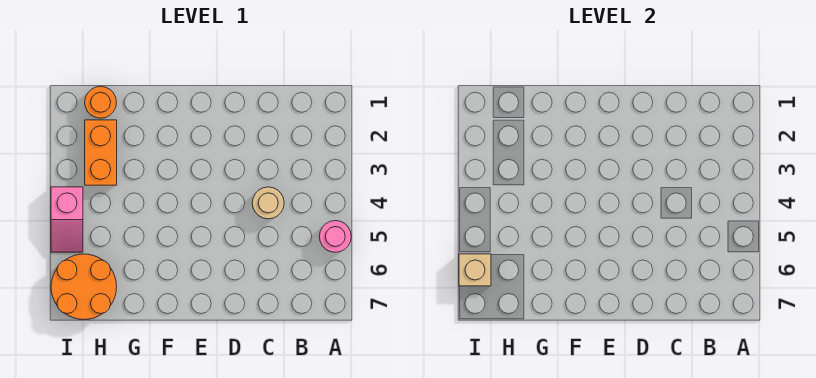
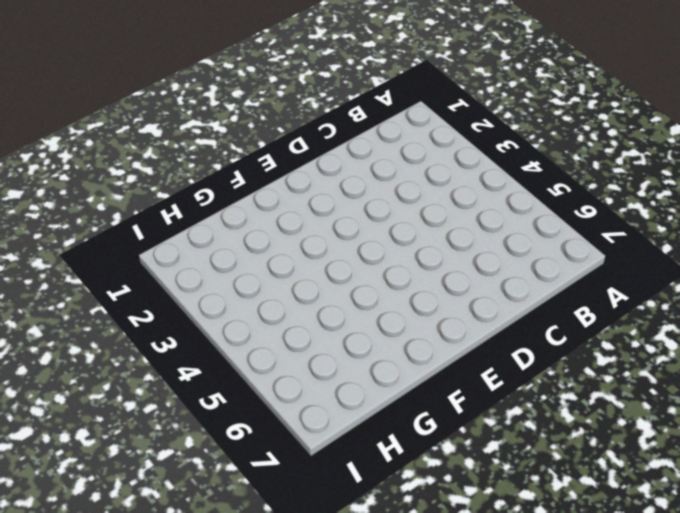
none -> pink 1x1 round brick [319,221,351,252]
none -> tan 1x1 round brick [252,187,284,219]

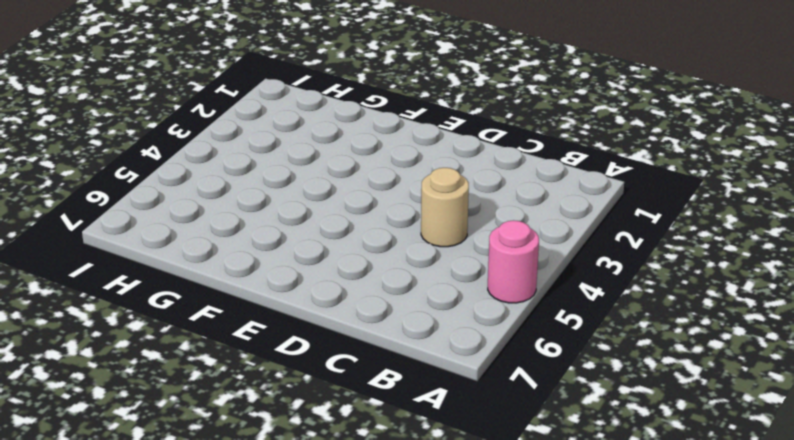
none -> orange 1x1 round brick [85,86,117,118]
none -> orange 1x2 brick [85,120,117,185]

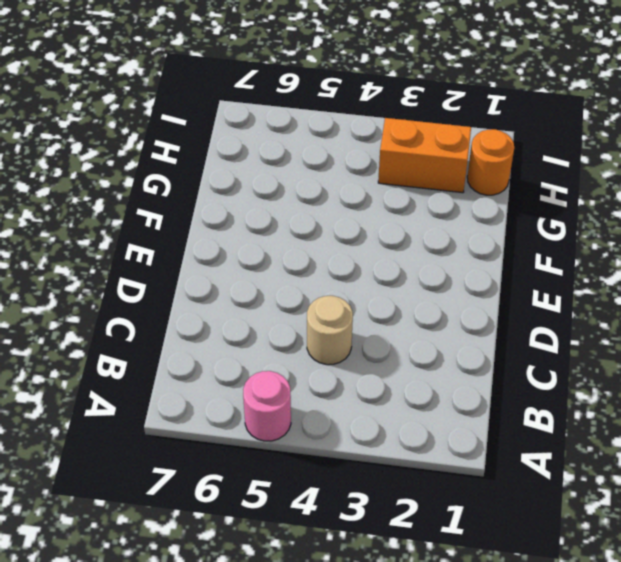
none -> orange 2x2 round brick [51,254,117,320]
none -> pink 1x2 slope [51,187,83,252]

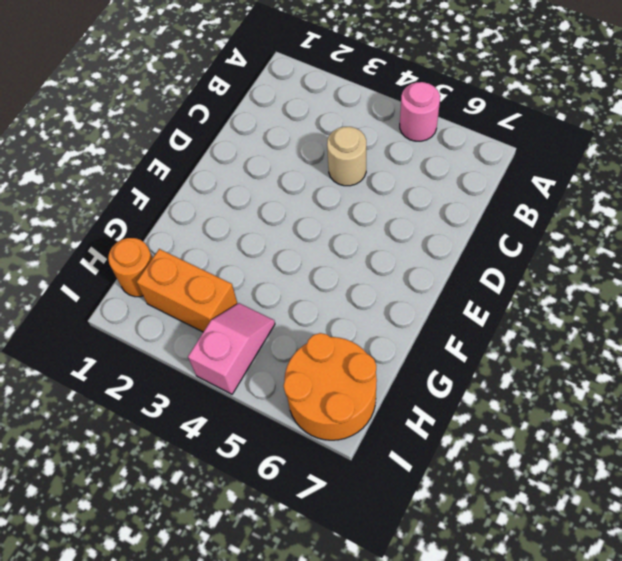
pink 1x2 slope [188,303,275,394] -> pink 1x2 slope turned to [51,187,83,252]
none -> tan 1x1 brick [459,254,491,286]

